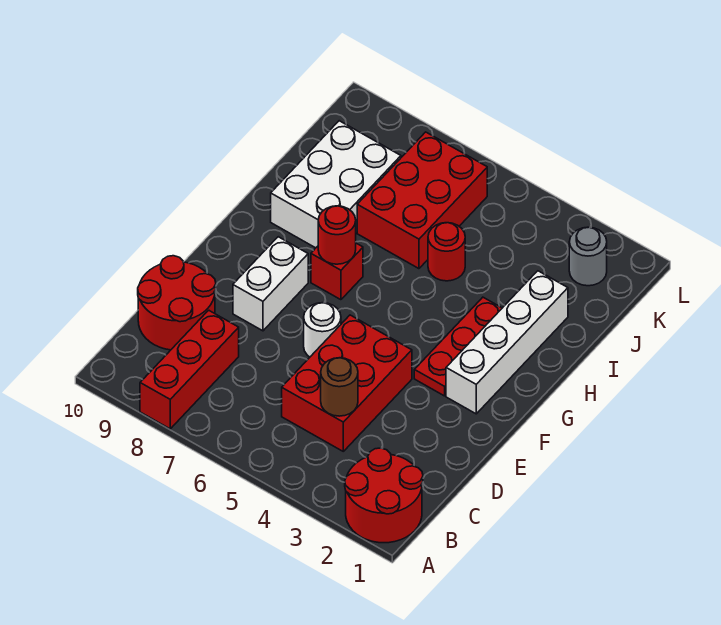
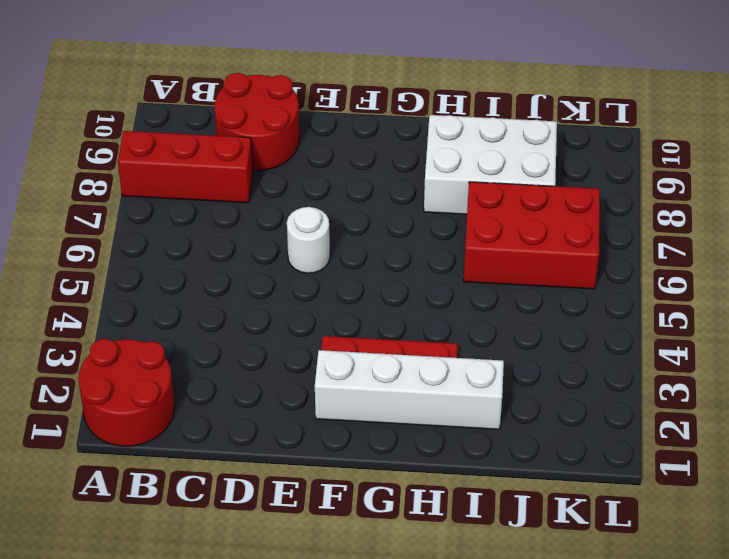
none -> red 2x3 brick [282,315,412,451]
none -> white 1x2 brick [233,237,308,331]
none -> red 1x1 brick [311,243,363,300]

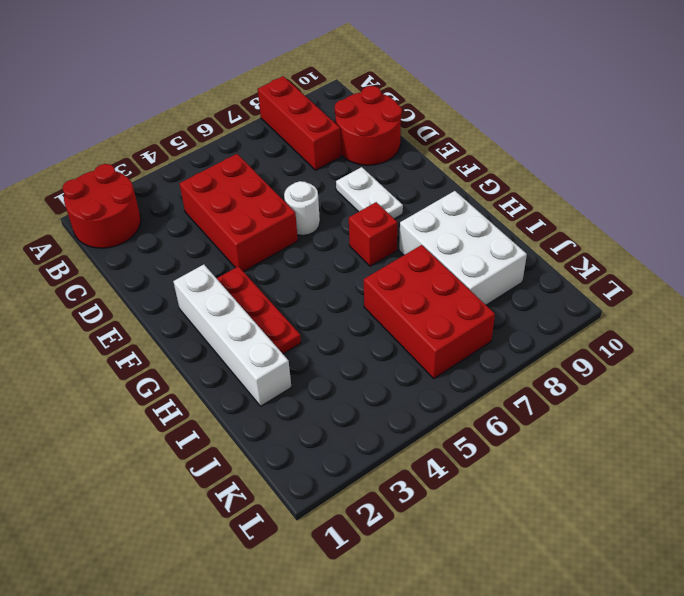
white 1x2 plate [336,167,403,219] -> white 1x2 brick [233,237,308,331]
none -> red 1x1 round brick [428,223,465,281]
none -> grey 1x1 round brick [569,227,607,286]
none -> brown 1x1 round brick [321,358,358,416]

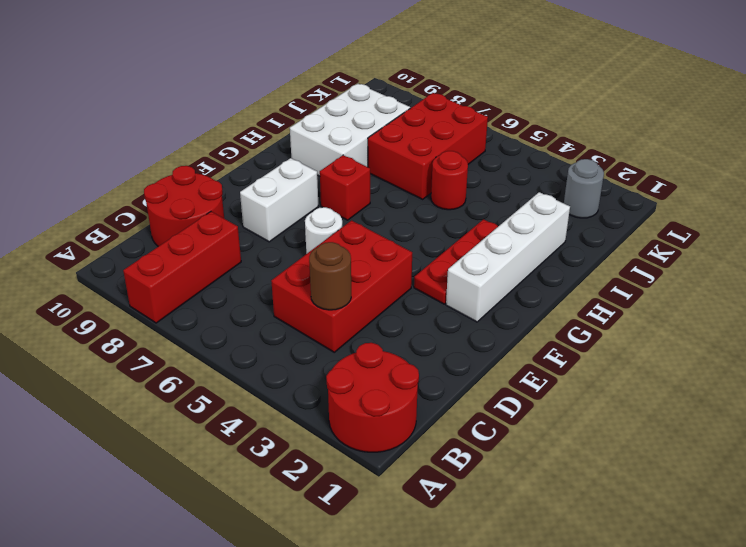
none -> red 1x1 round brick [318,206,356,264]

